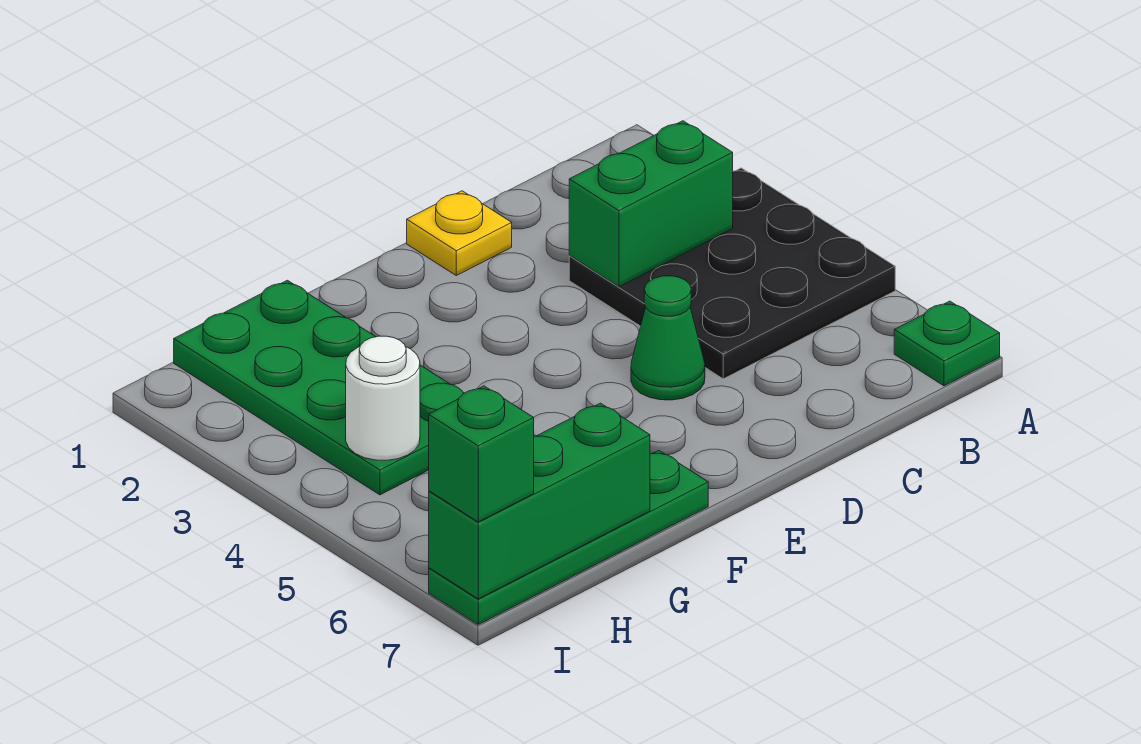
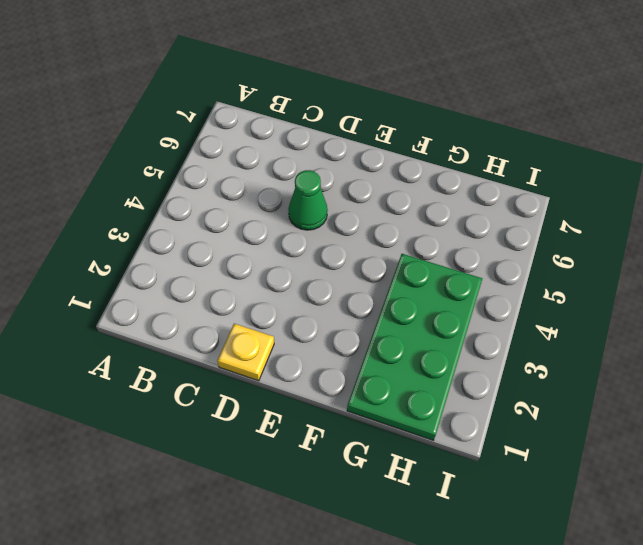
none -> black 3x3 plate [569,168,895,379]
none -> green 1x1 plate [894,301,1000,386]

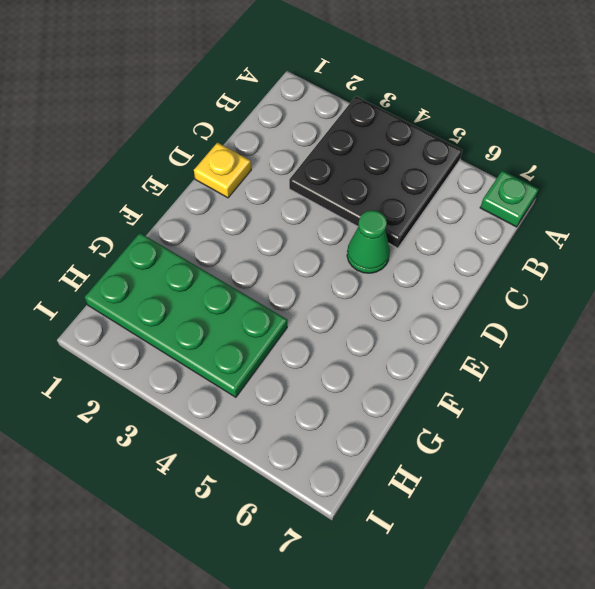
none -> green 1x4 plate [429,450,708,624]
none -> green 1x2 brick [569,121,733,287]

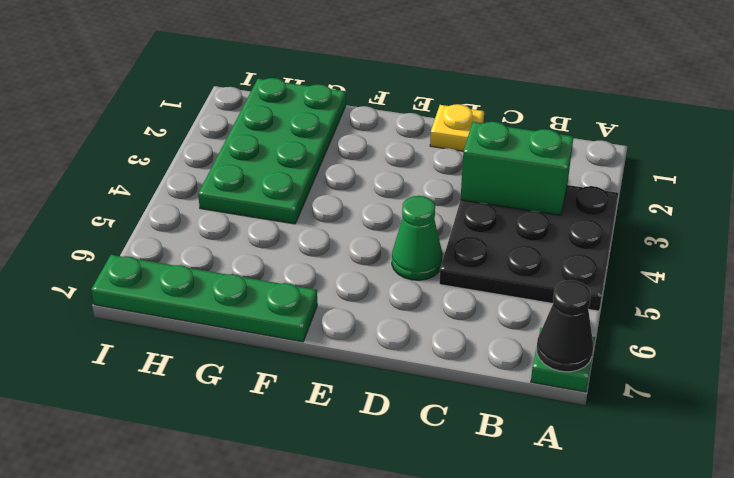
black 1x1 cone [537,280,593,372] -> none
none -> green 1x3 brick [429,403,650,599]
none -> white 1x1 round brick [346,336,420,460]

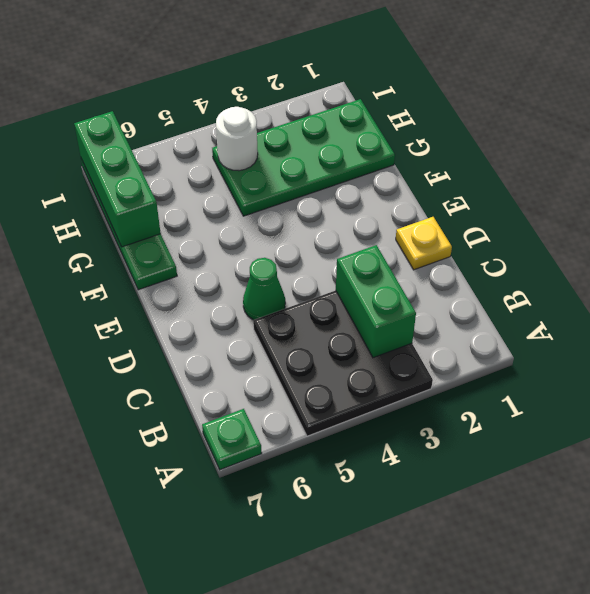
none -> green 1x1 brick [429,386,534,522]

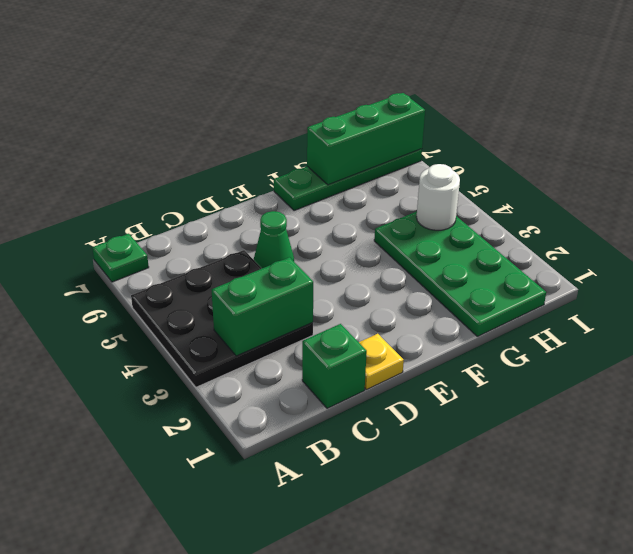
green 1x1 brick [302,324,367,408] -> green 1x1 brick moved to [429,386,534,522]

